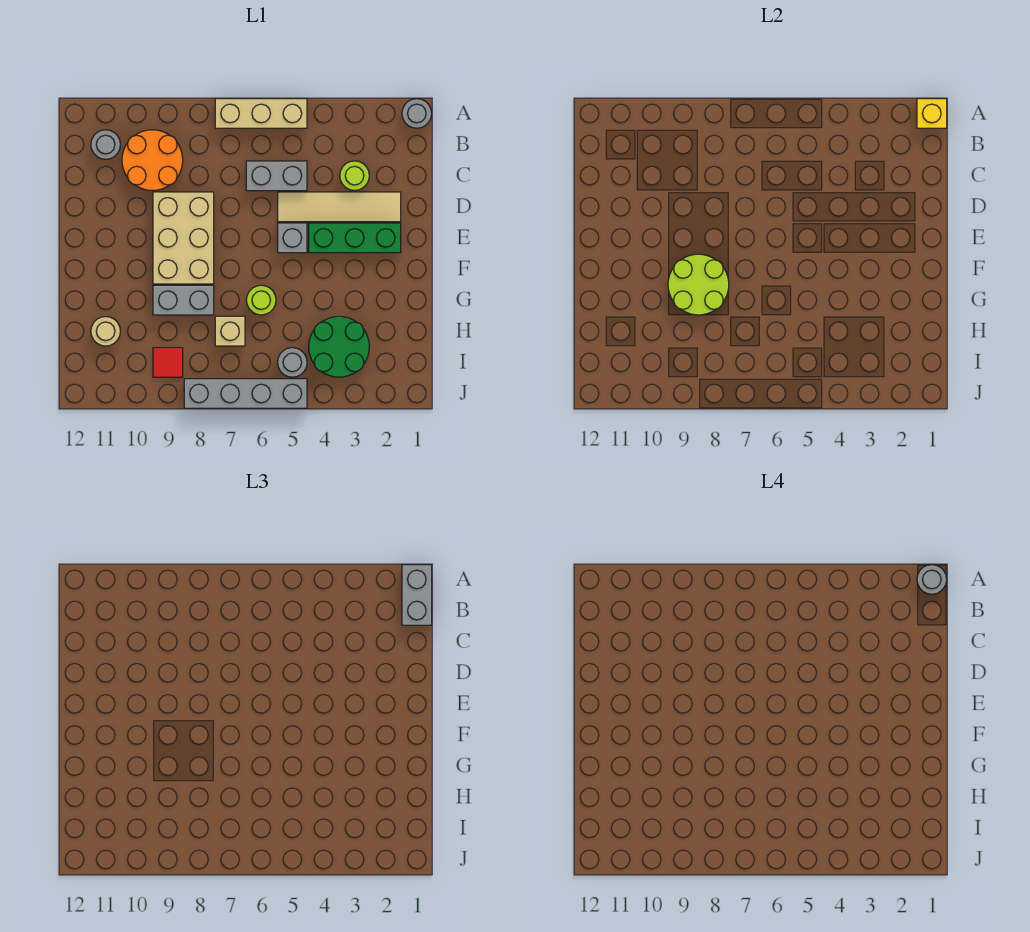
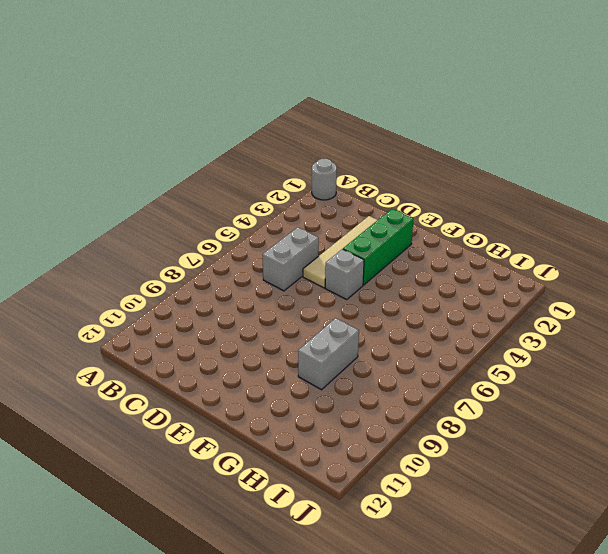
none -> tan 1x3 brick [215,99,307,128]
none -> orange 2x2 round brick [122,130,183,191]
none -> grey 1x1 round brick [91,130,120,159]

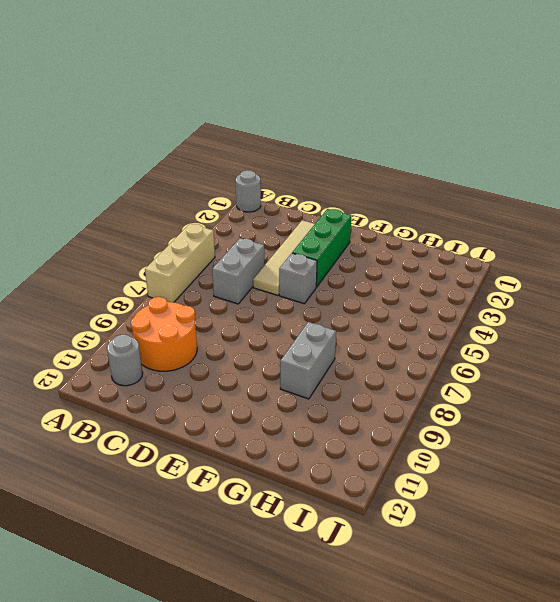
none -> lime 1x1 round brick [340,161,369,190]
none -> tan 2x3 brick [153,192,214,284]
none -> lime 1x1 round brick [246,285,276,315]

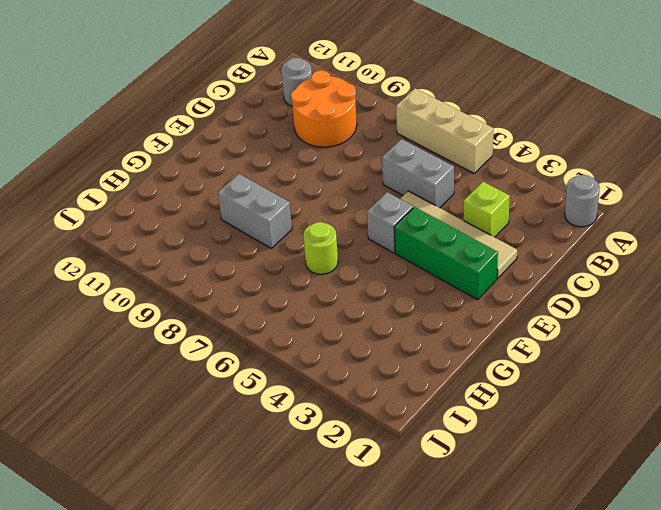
lime 1x1 brick [464,182,510,237] -> lime 1x1 round brick [340,161,369,190]
none -> tan 2x3 brick [153,192,214,284]
none -> green 2x2 round brick [309,317,369,377]
none -> tan 1x1 brick [215,316,245,346]

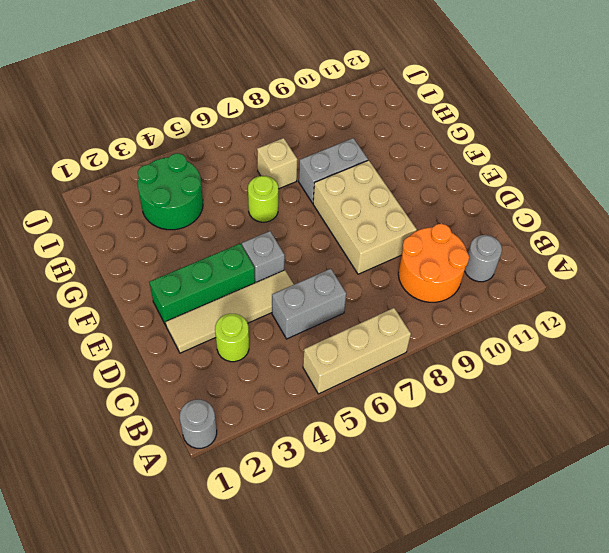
none -> tan 1x1 round brick [91,317,120,346]
none -> grey 1x1 round brick [278,348,307,377]
none -> red 1x1 tile [153,348,183,377]

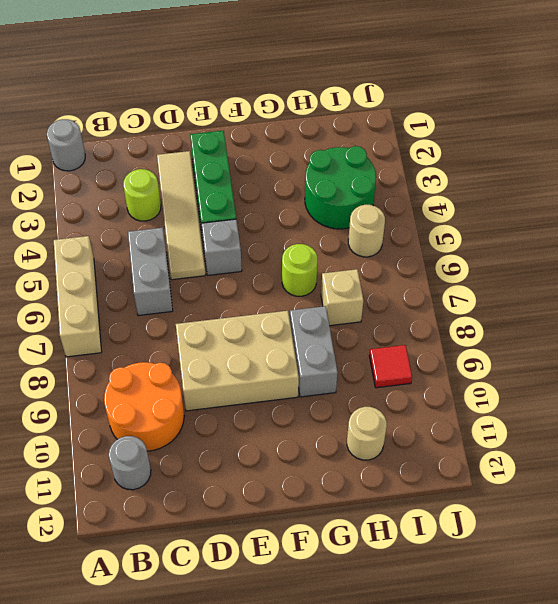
tan 1x1 round brick [348,205,385,257] -> grey 1x1 round brick [278,348,307,377]
none -> grey 1x4 brick [184,379,307,408]
none -> yellow 1x1 brick [917,99,947,128]
none -> lime 2x2 round brick [668,254,729,315]

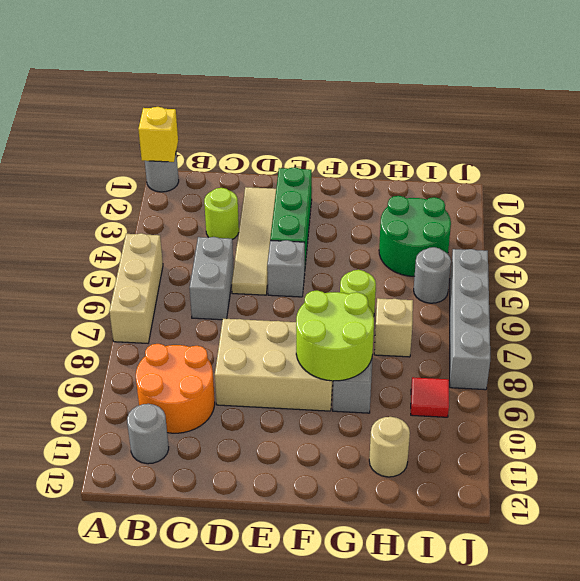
none -> grey 1x2 brick [402,565,432,625]
none -> grey 1x1 round brick [917,565,947,594]

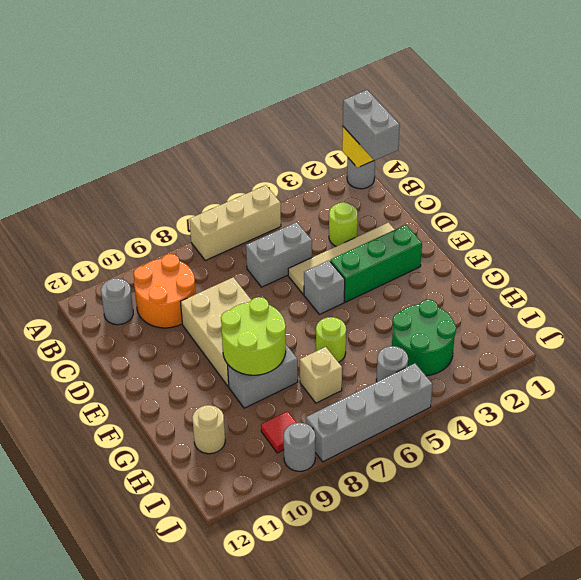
grey 1x1 round brick [284,423,315,471] -> grey 1x1 round brick moved to [917,565,947,594]

